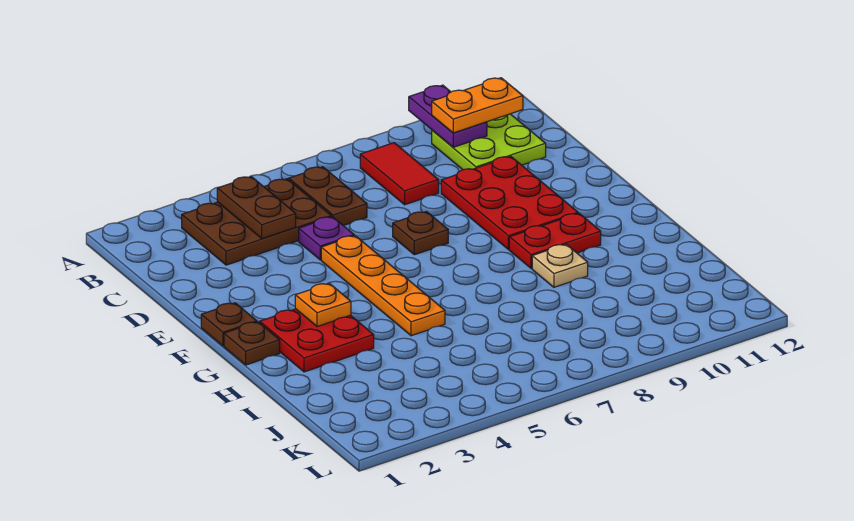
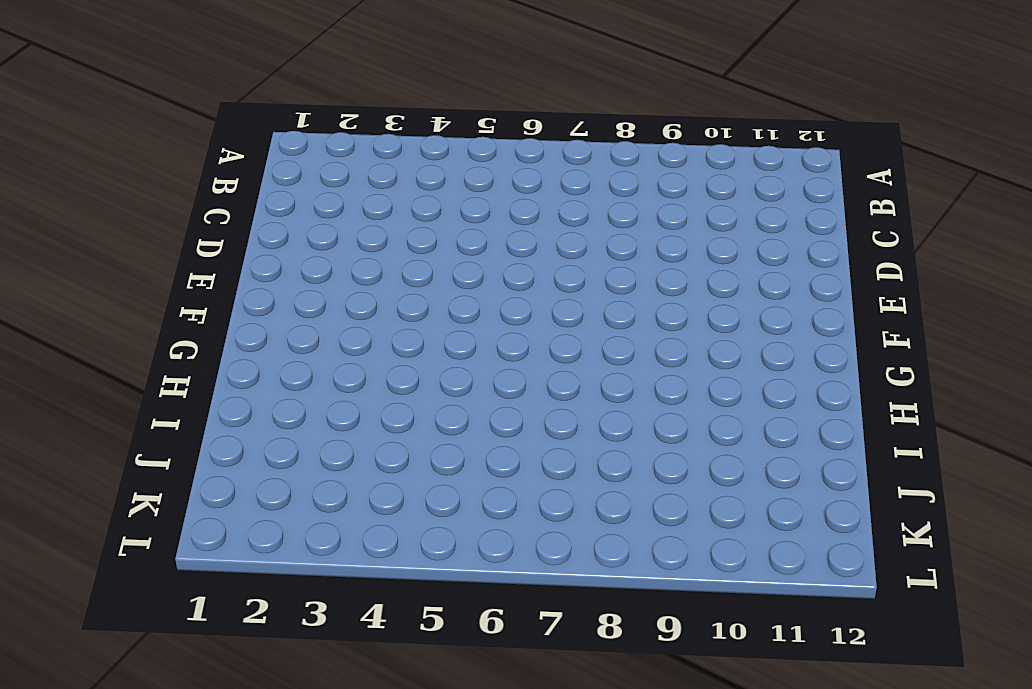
none -> brown 2x3 plate [182,179,331,265]
none -> brown 1x2 plate [289,167,367,226]
none -> red 1x2 tile [360,143,439,205]

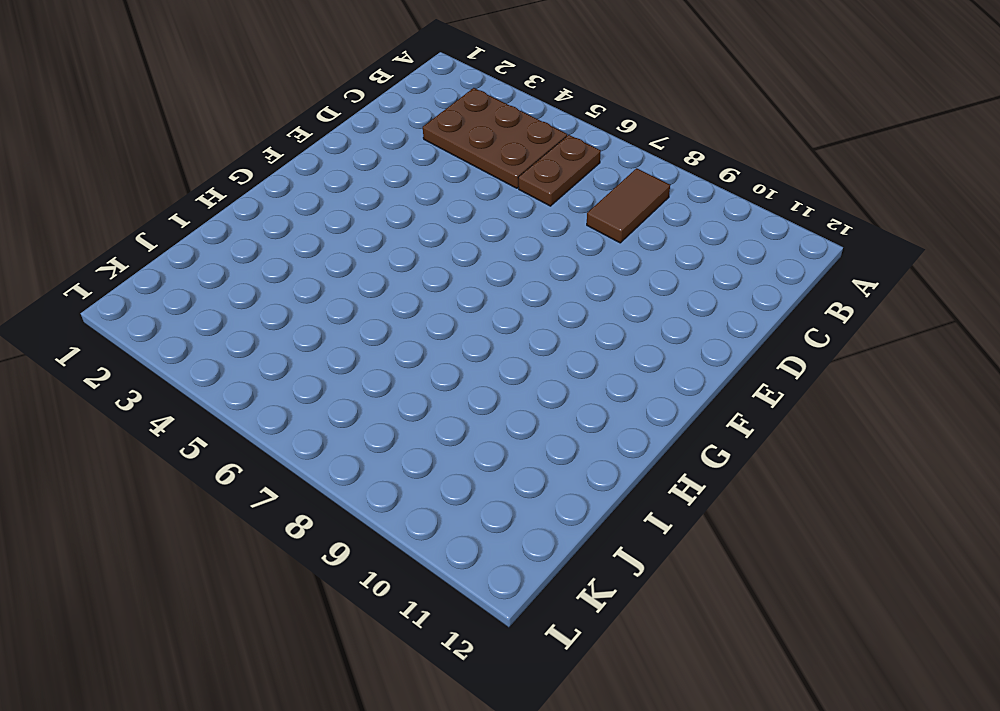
brown 1x2 tile [587,168,670,243] -> red 1x2 tile [360,143,439,205]
none -> lime 2x2 plate [432,114,546,170]
none -> purple 1x1 plate [299,217,354,260]
none -> red 2x3 plate [441,156,578,250]

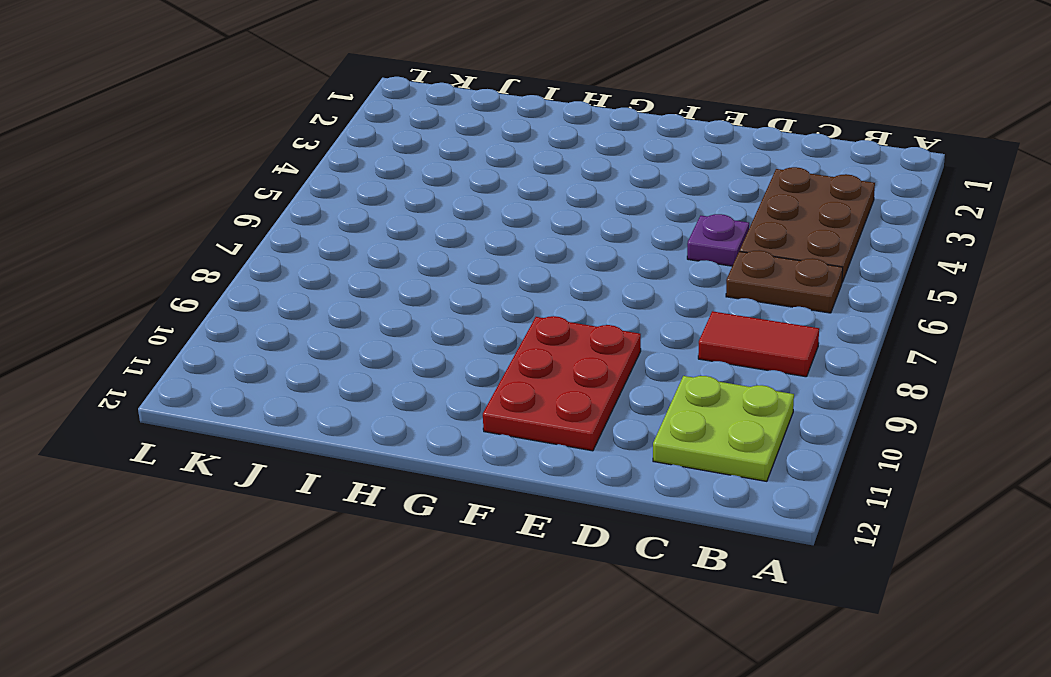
red 2x3 plate [483,316,641,451] -> red 2x3 plate turned to [441,156,578,250]
none -> orange 1x4 plate [321,236,445,336]
none -> brown 1x1 plate [393,212,448,255]
none -> brown 1x1 plate [201,303,257,346]

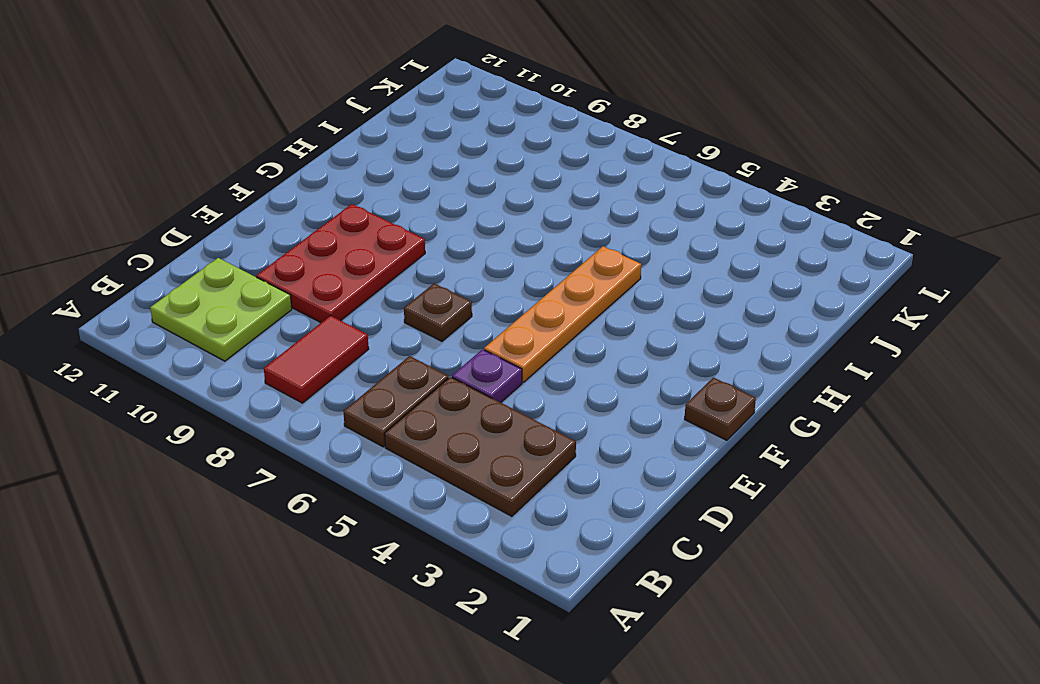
none -> brown 1x1 plate [224,322,280,365]
none -> red 2x2 plate [260,309,374,372]
none -> red 1x2 plate [509,213,601,269]

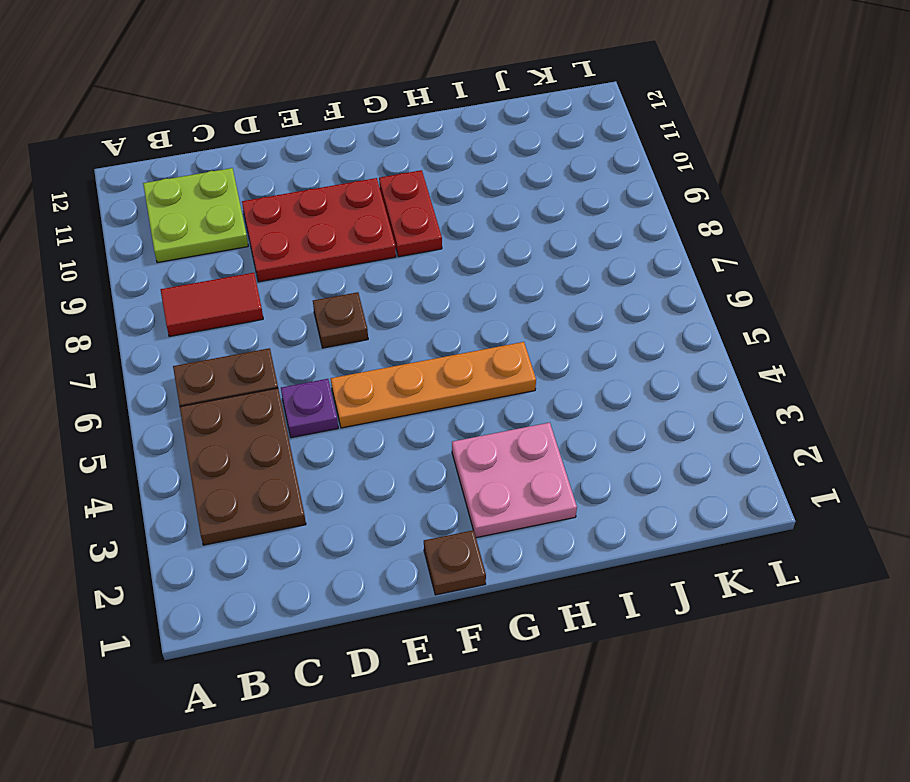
pink 2x2 plate [452,423,577,538] -> red 2x2 plate [260,309,374,372]
none -> brown 1x1 plate [224,322,280,365]
none -> tan 1x1 plate [532,244,588,287]
none -> purple 1x2 plate [409,85,487,147]

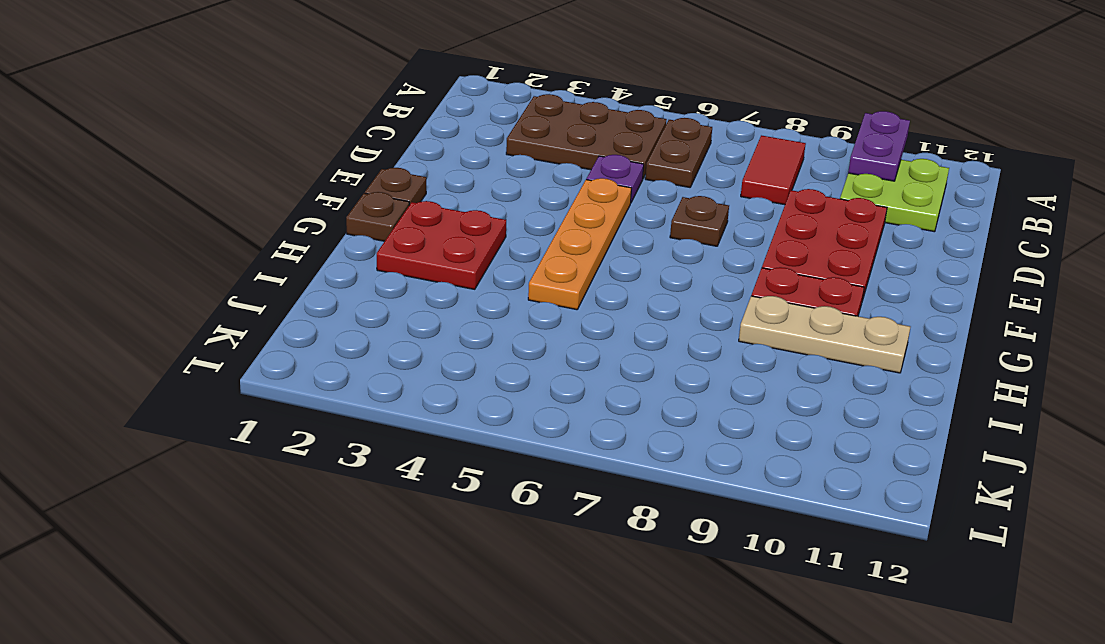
tan 1x3 plate [739,296,910,373] -> tan 1x1 plate [532,244,588,287]
none -> brown 1x2 plate [217,177,296,239]
none -> orange 1x1 plate [295,283,351,327]
none -> orange 1x2 plate [432,78,523,133]

